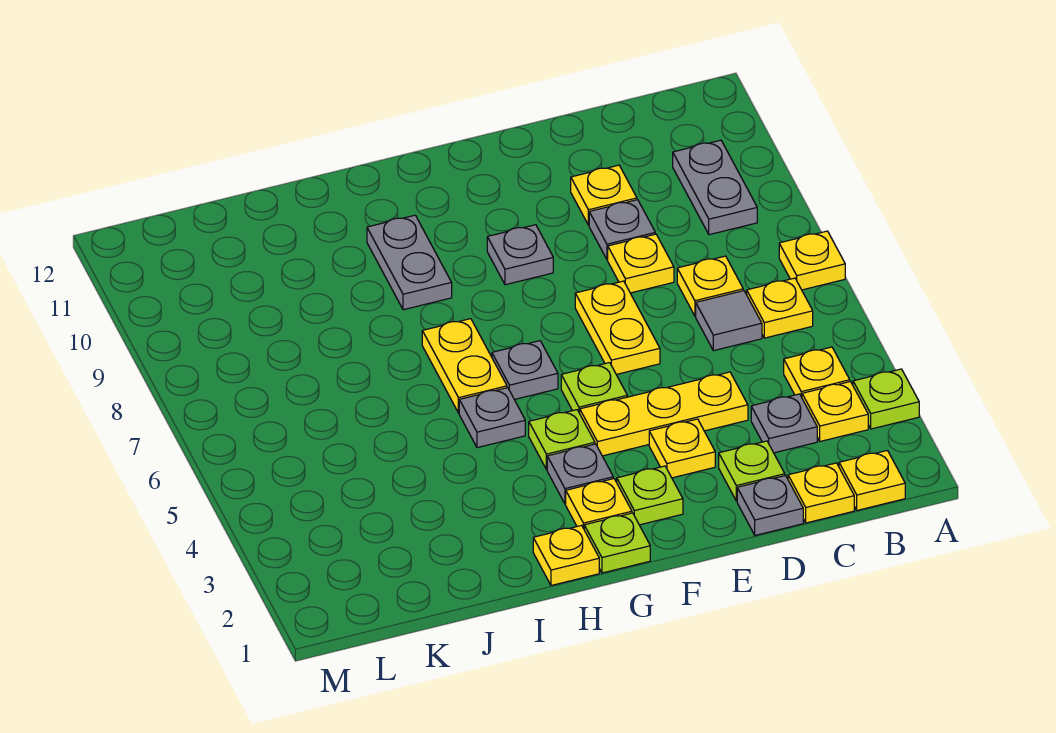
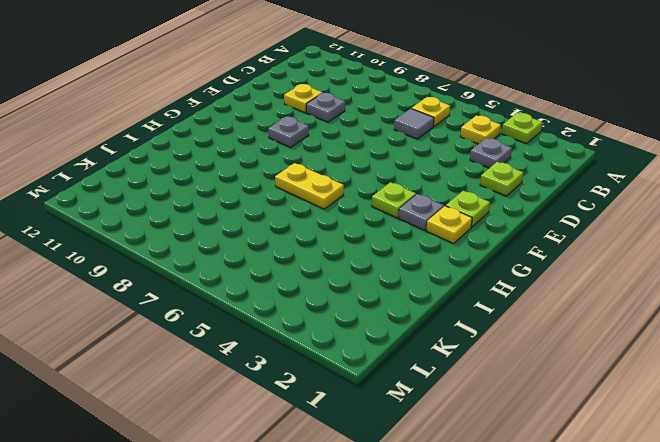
none -> yellow 1x1 plate [779,231,845,290]
none -> yellow 1x1 plate [839,451,905,510]
none -> yellow 1x1 plate [802,382,868,441]
none -> grey 1x2 plate [673,140,757,235]

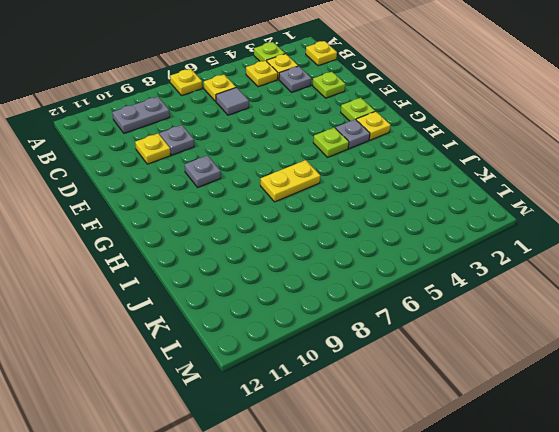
none -> yellow 1x1 plate [788,463,854,523]
none -> yellow 1x1 plate [677,256,743,316]
none -> grey 1x1 plate [737,476,803,535]
none -> yellow 1x3 plate [580,372,748,456]

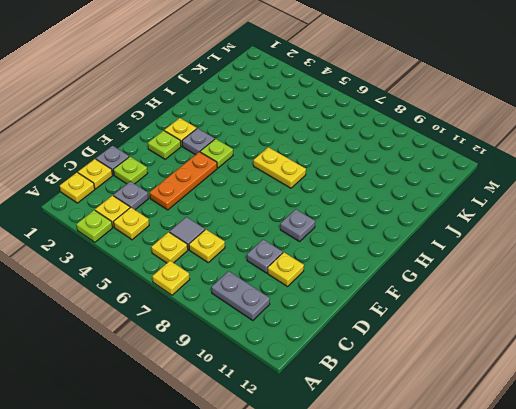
orange 1x3 plate [150,152,217,210] -> yellow 1x3 plate [580,372,748,456]
none -> yellow 1x1 plate [608,234,674,293]
none -> yellow 1x1 plate [649,419,715,478]
none -> yellow 1x2 plate [575,281,660,374]
none -> lime 1x1 plate [561,363,627,413]

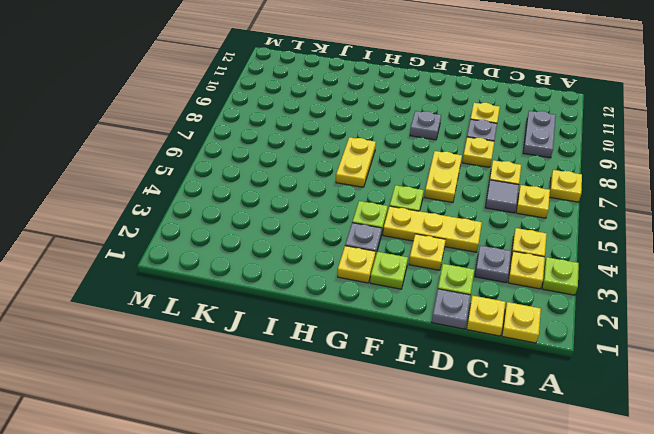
none -> lime 1x1 plate [584,513,650,573]
none -> grey 1x1 plate [492,341,558,400]
none -> yellow 1x1 plate [533,526,599,585]
none -> grey 1x1 plate [459,388,525,448]

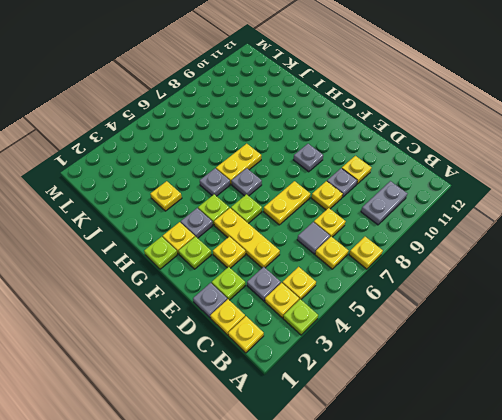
yellow 1x1 plate [150,181,182,211] -> yellow 1x1 plate moved to [533,526,599,585]
none -> grey 1x2 plate [367,215,452,310]

